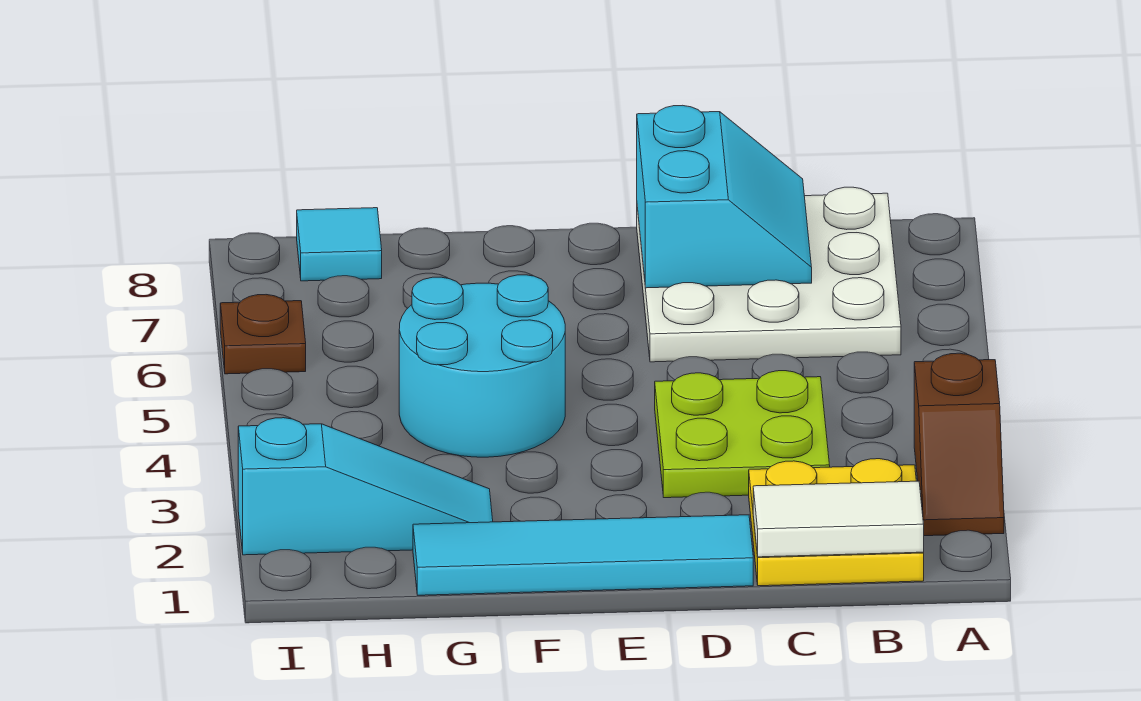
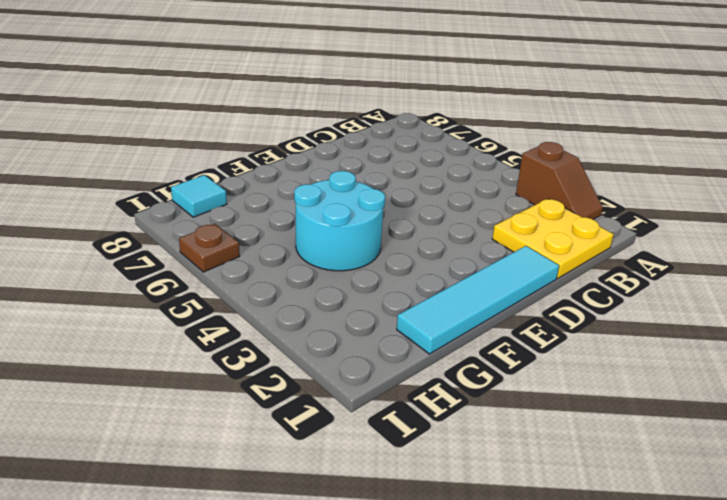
none -> white 3x3 plate [637,187,901,362]
none -> lime 2x2 plate [655,371,830,498]

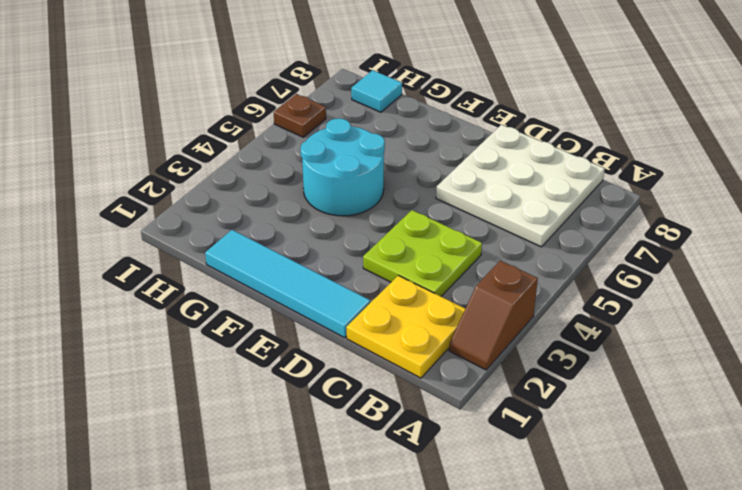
none -> cyan 1x3 slope [238,418,493,555]
none -> white 1x2 tile [753,481,924,557]

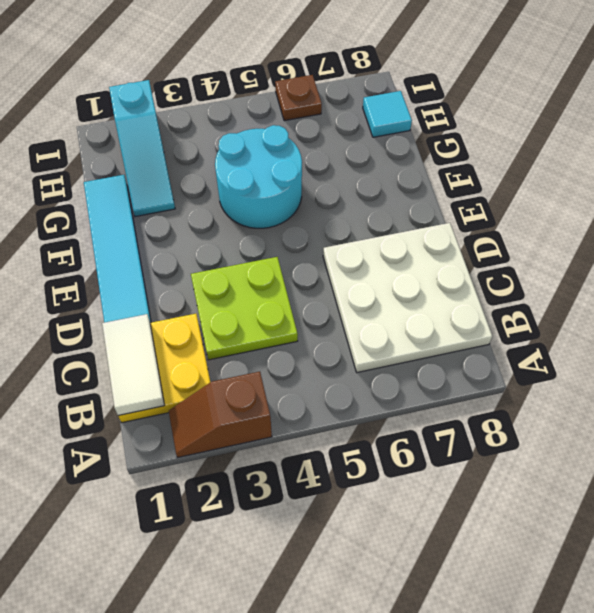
none -> cyan 2x2 slope [637,105,812,288]

